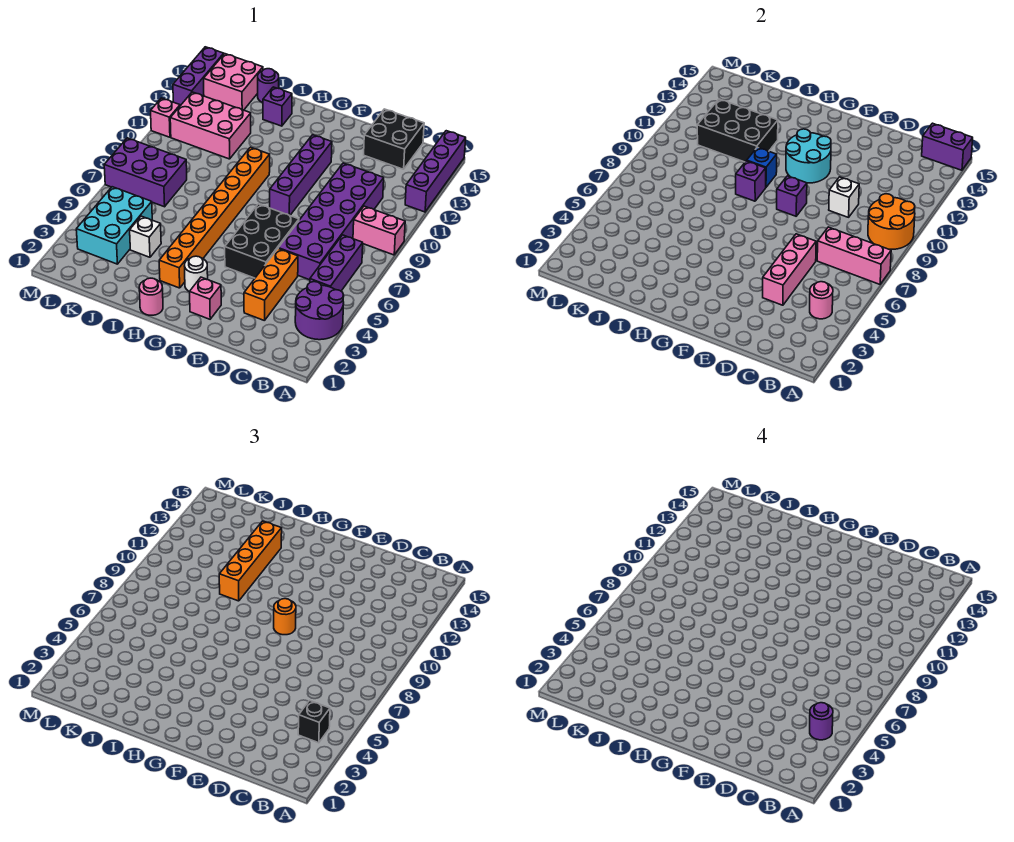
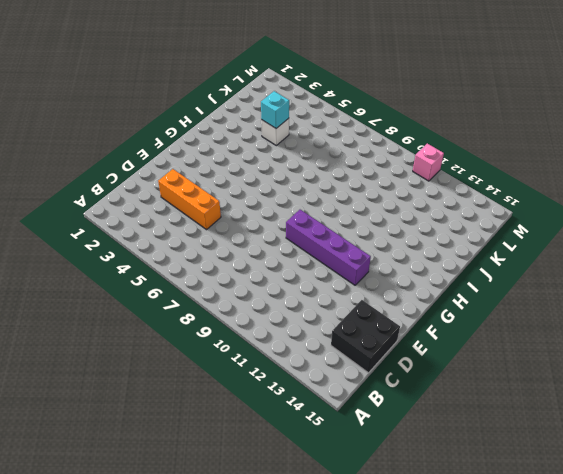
cyan 1x1 brick [261,91,289,128] -> none
none -> purple 2x2 round brick [295,282,344,340]
none -> pink 1x2 brick [353,206,405,255]
none -> purple 1x4 brick [405,131,466,212]
none -> purple 1x3 brick [310,235,363,291]

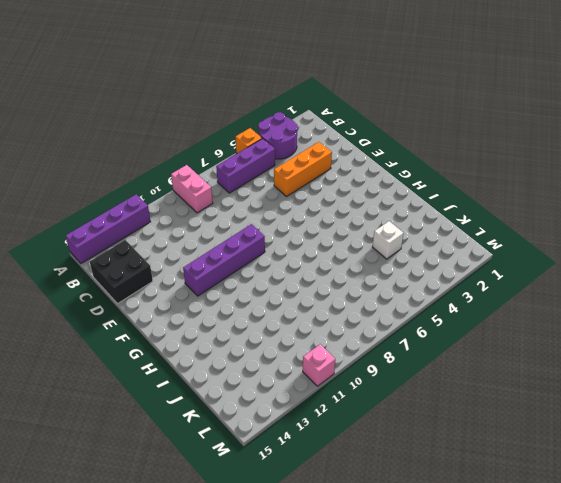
orange 1x1 brick [236,128,262,153] -> none
none -> purple 2x6 brick [278,163,384,280]
none -> black 2x3 brick [225,204,299,278]
none -> pink 1x1 brick [190,277,221,319]
none -> white 1x1 round brick [185,256,208,292]

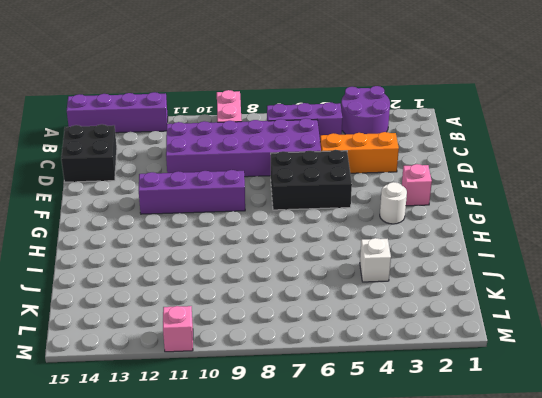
none -> pink 1x1 round brick [139,278,163,315]
none -> orange 1x8 brick [159,147,270,288]
none -> purple 1x1 brick [263,87,292,126]
none -> pink 2x3 brick [170,92,251,159]

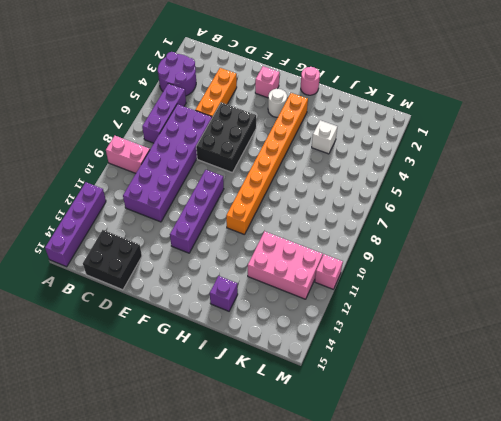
none -> purple 1x1 round brick [258,69,279,103]
none -> cyan 2x3 brick [76,187,152,264]
none -> purple 2x3 brick [104,138,187,207]
none -> pink 2x2 brick [204,54,263,110]

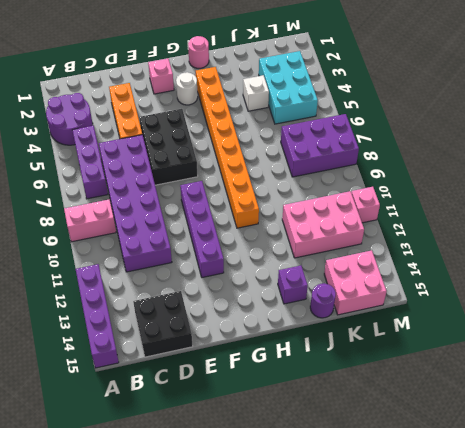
none -> purple 1x3 brick [173,47,224,106]
none -> pink 1x3 brick [817,227,891,284]
none -> orange 2x2 round brick [868,194,915,249]
none -> purple 1x2 brick [922,123,973,170]

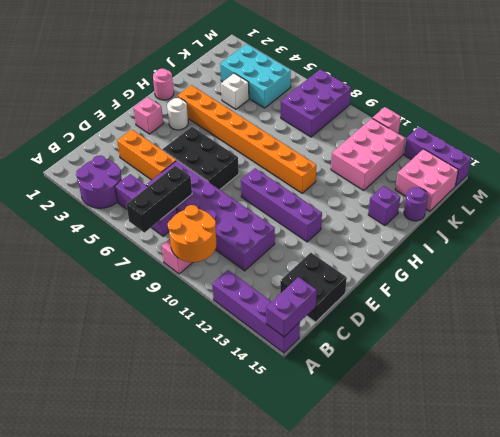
black 1x3 brick [126,166,192,233] -> pink 1x3 brick [817,227,891,284]
none -> pink 1x1 round brick [810,282,833,319]
none -> pink 1x3 brick [763,234,816,305]
none -> white 1x1 brick [829,177,859,217]
none -> purple 1x1 brick [777,176,807,216]

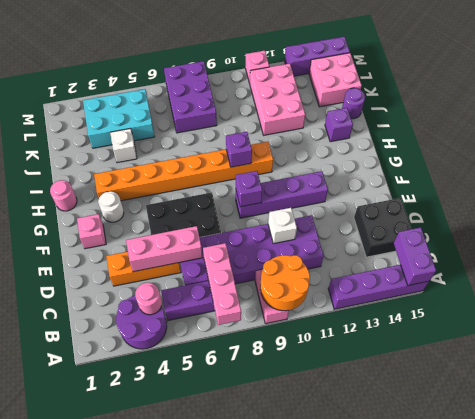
none -> cyan 2x2 round brick [786,129,831,183]
none -> blue 1x1 brick [747,147,777,187]
none -> black 2x3 brick [697,99,778,162]
none -> black 1x1 brick [298,700,330,743]

